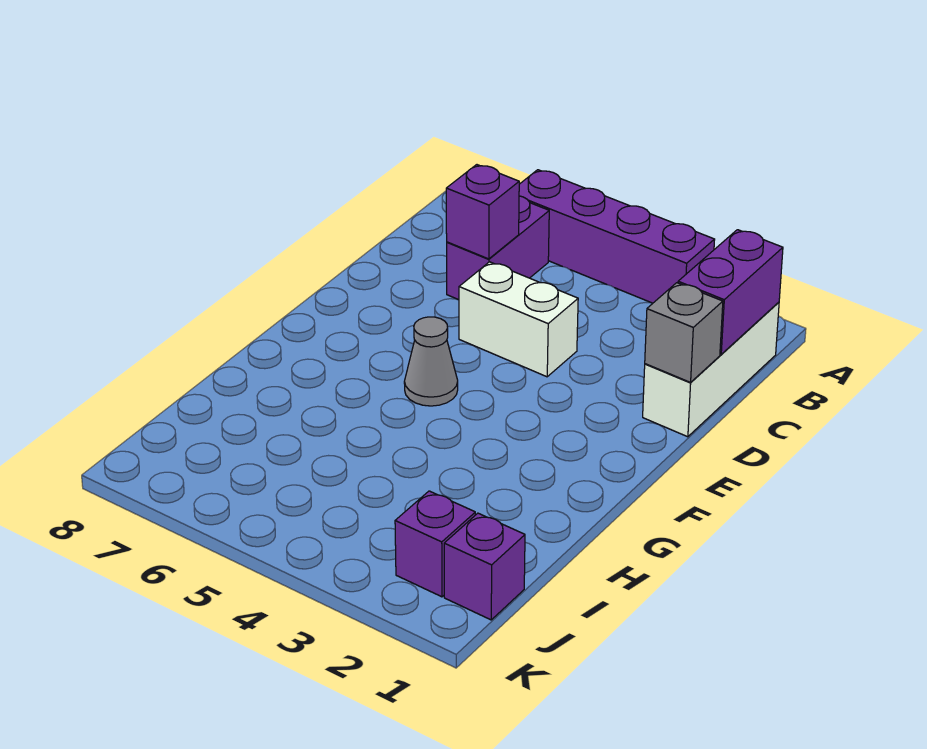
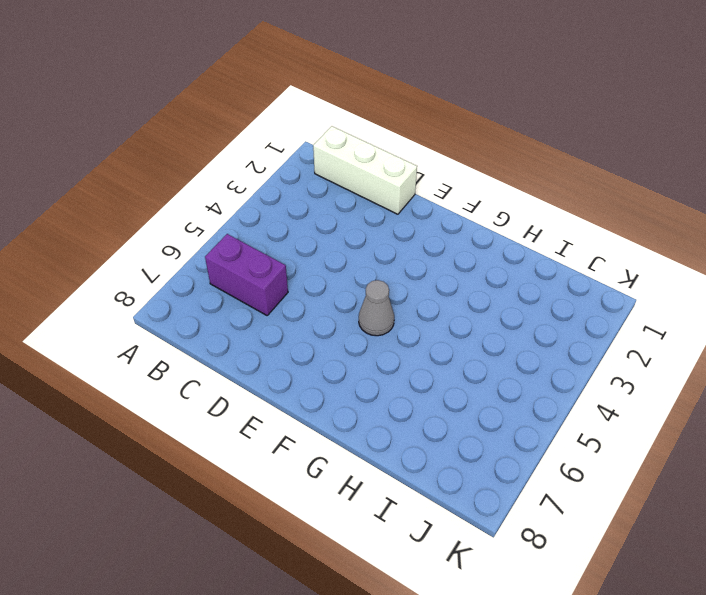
none -> purple 1x4 brick [519,170,715,303]
none -> white 1x2 brick [459,262,578,377]

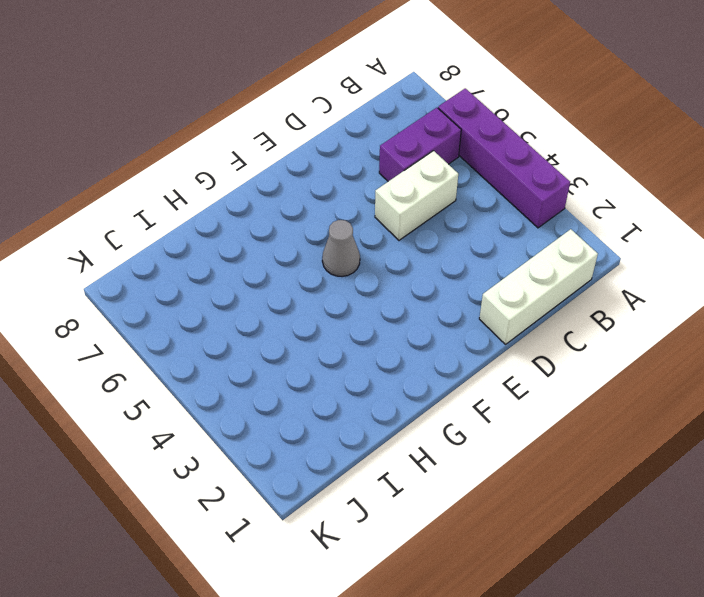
white 1x2 brick [375,151,458,240] -> white 1x2 brick turned to [459,262,578,377]
none -> purple 1x1 brick [444,513,525,620]
none -> purple 1x1 brick [395,491,475,597]

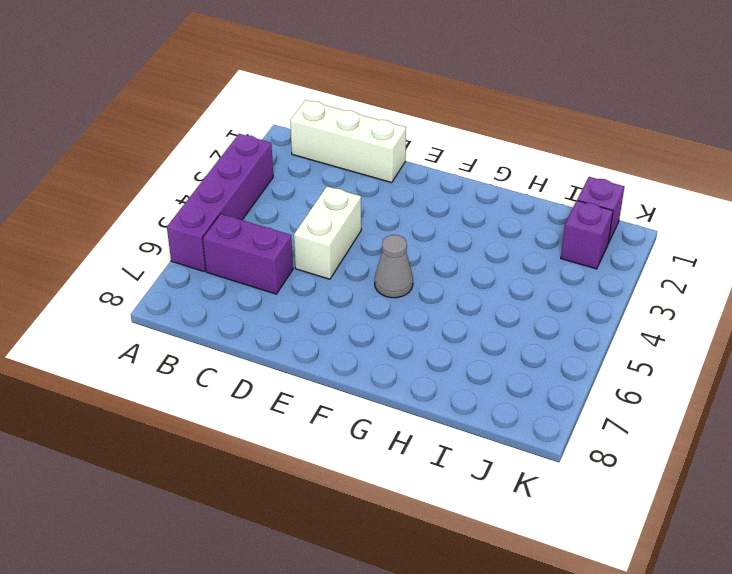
none -> purple 1x2 brick [678,230,783,354]
none -> purple 1x1 brick [446,165,519,259]

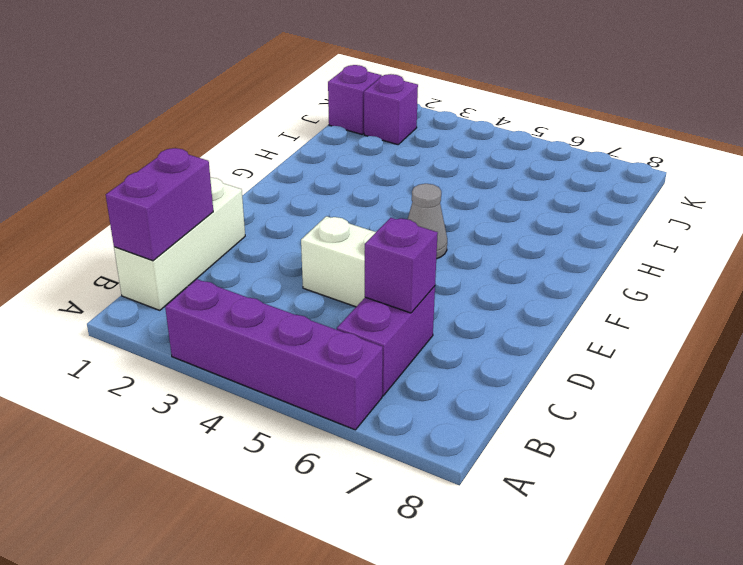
none -> grey 1x1 brick [645,283,723,382]

